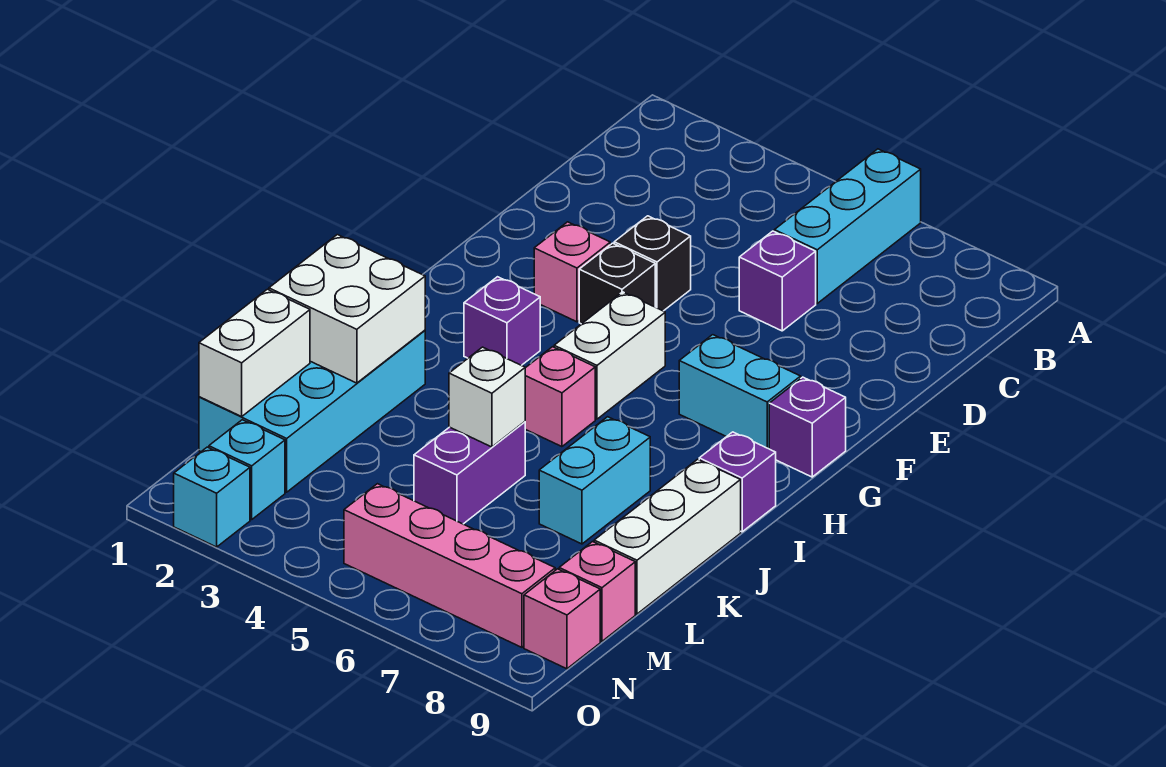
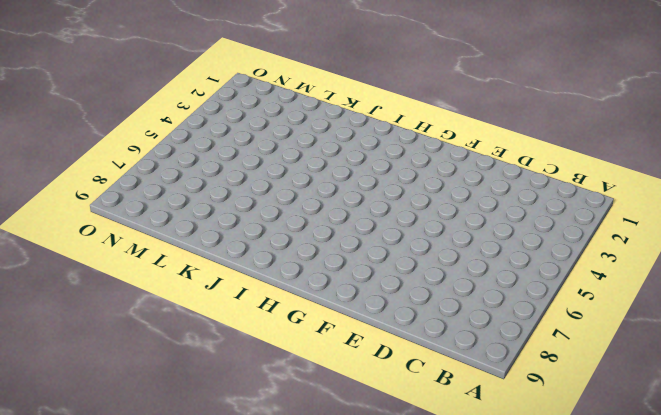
none -> cyan 1x3 brick [774,149,921,303]
none -> purple 1x1 brick [739,231,816,331]
none -> black 1x1 brick [614,216,691,311]

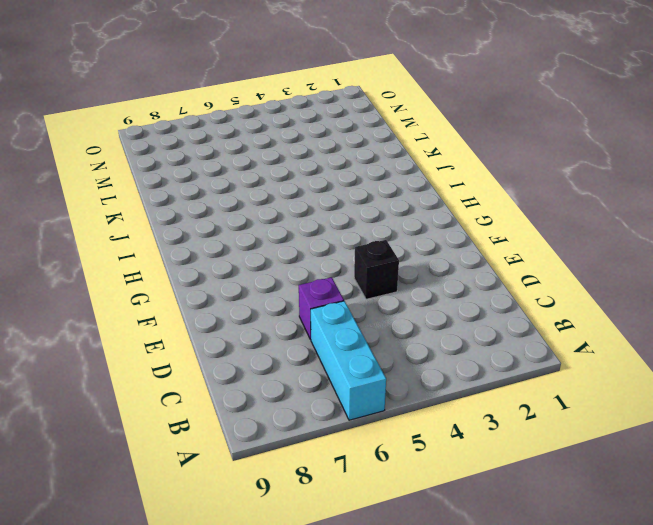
none -> pink 1x1 brick [534,222,610,322]
none -> black 1x1 brick [579,243,655,324]
none -> white 1x2 brick [554,292,665,419]

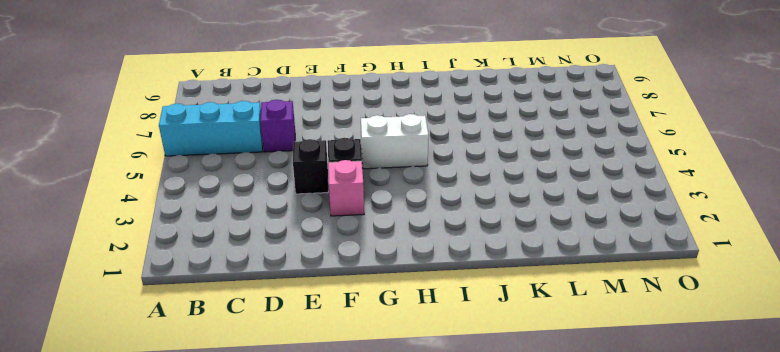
none -> cyan 1x2 brick [679,335,801,449]
none -> purple 1x1 brick [769,377,846,477]
none -> purple 1x1 brick [464,277,540,365]

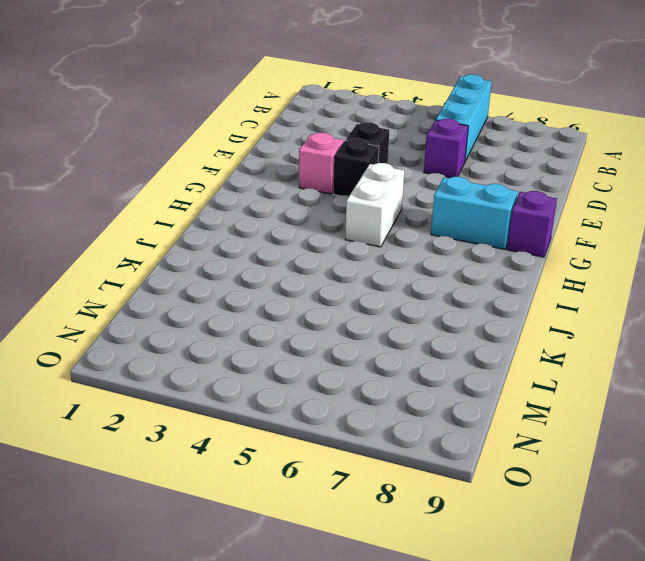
none -> purple 1x1 brick [464,277,540,365]
none -> pink 1x1 brick [525,347,595,447]
none -> purple 1x1 brick [699,432,776,532]

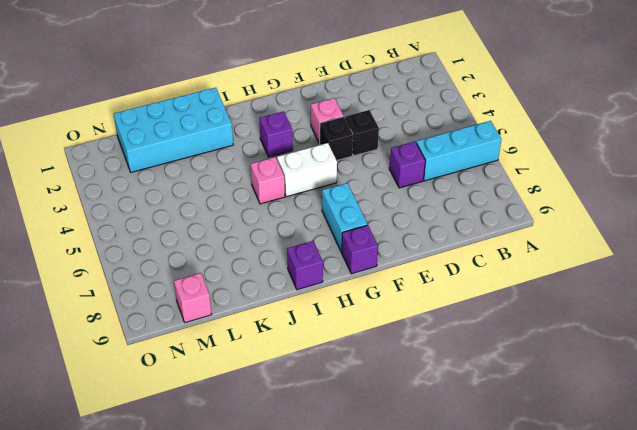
none -> cyan 1x2 brick [539,417,650,544]
none -> white 1x3 brick [594,459,741,614]
none -> purple 1x2 brick [414,422,525,524]

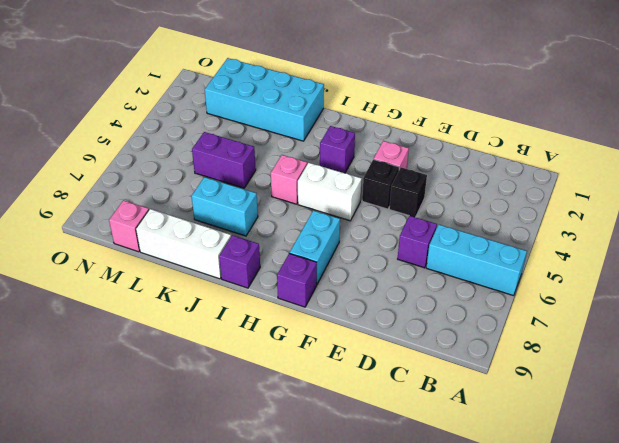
none -> cyan 1x1 brick [209,420,285,520]
none -> pink 1x4 brick [344,484,555,647]
none -> pink 1x1 brick [524,569,600,669]

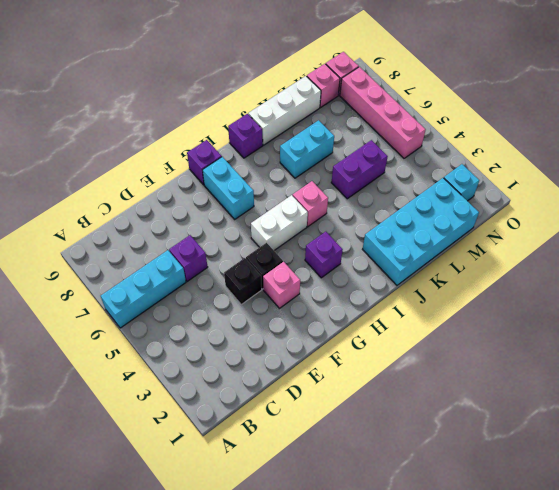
none -> cyan 1x1 brick [174,447,250,547]
none -> white 2x2 brick [269,235,425,383]
none -> white 1x1 brick [449,347,525,447]

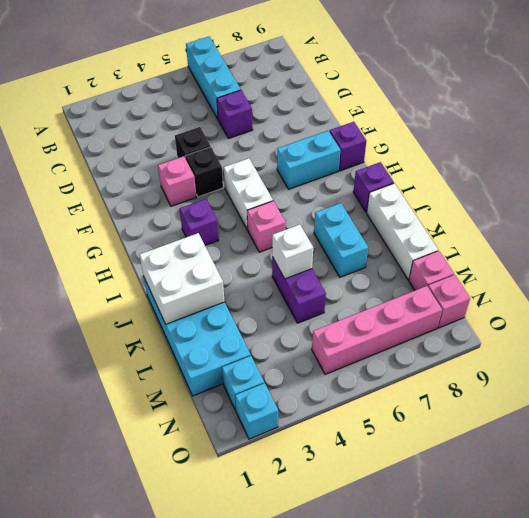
none -> white 1x2 brick [199,289,310,417]

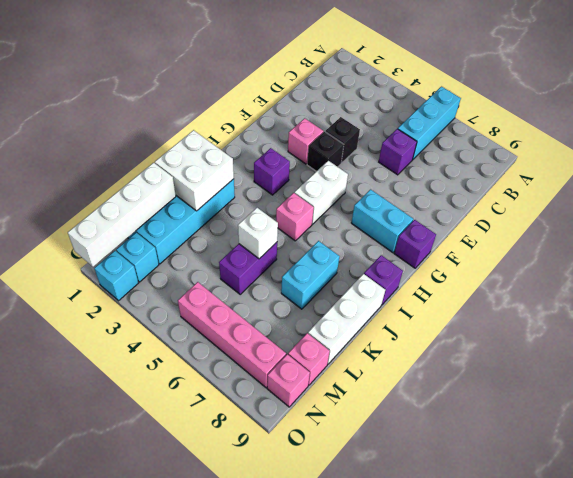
white 1x4 brick [68,163,176,267] -> white 1x2 brick [199,289,310,417]

